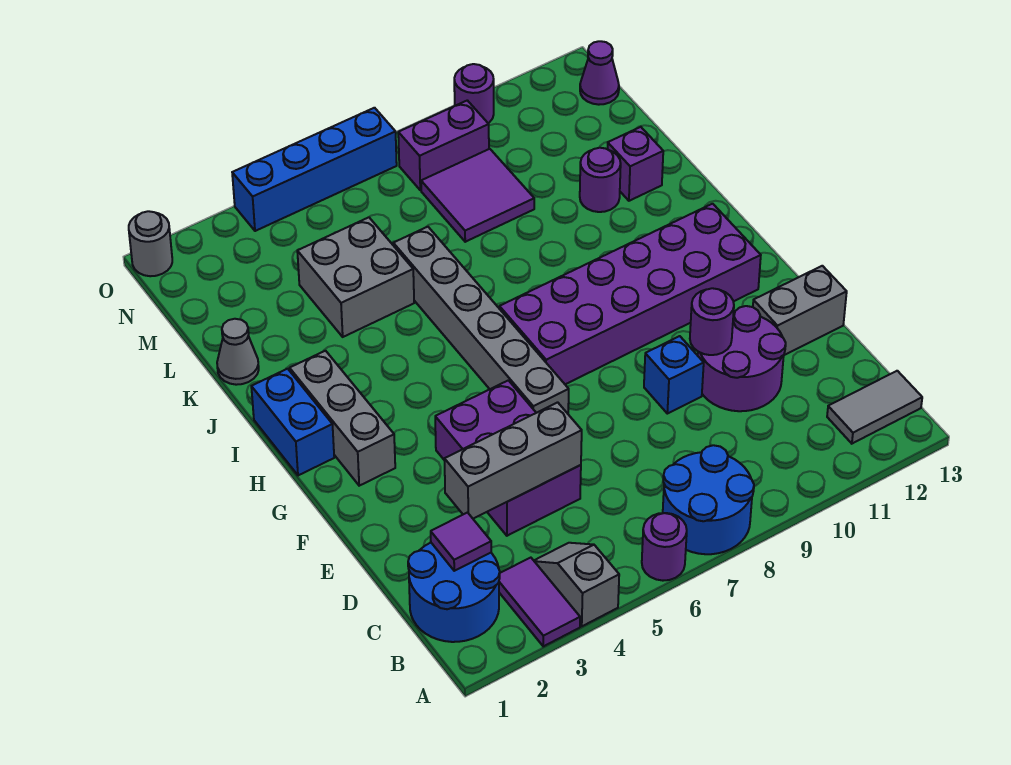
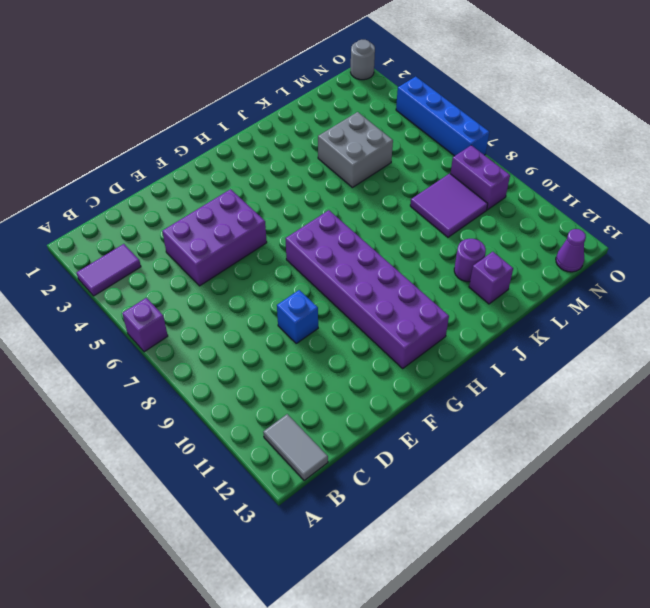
purple 1x1 brick [122,298,168,352] -> purple 1x1 round brick [642,513,687,581]
none -> grey 1x2 slope [534,543,619,626]
none -> blue 2x2 round brick [663,445,754,554]
none -> blue 2x2 round brick [408,543,500,642]

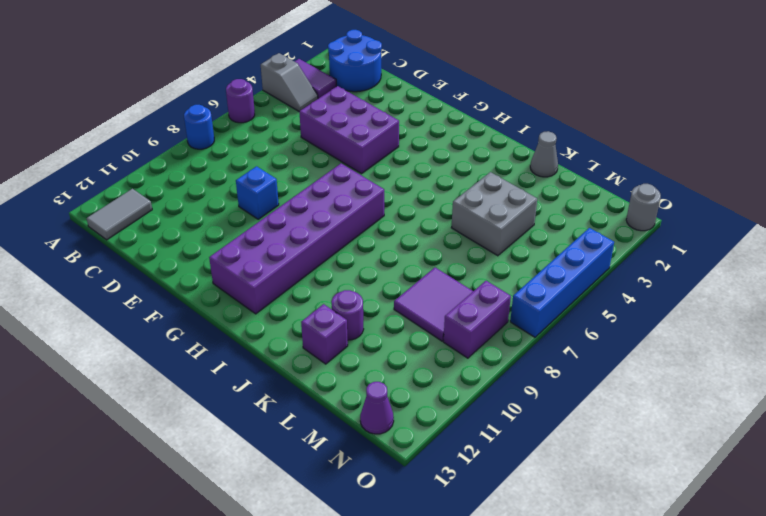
blue 1x1 round brick [184,105,214,149] -> blue 2x2 round brick [663,445,754,554]
none -> purple 2x2 round brick [698,306,786,411]
none -> grey 1x2 brick [753,266,847,355]
none -> grey 1x6 brick [393,227,569,414]

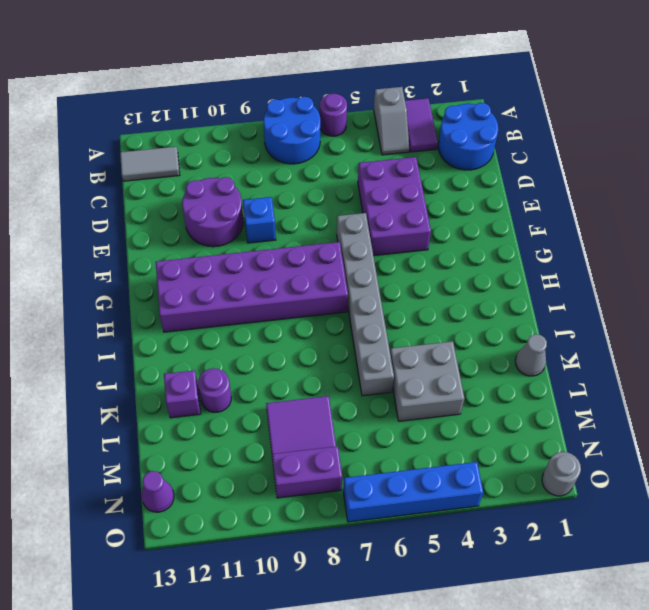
none -> grey 1x2 brick [753,266,847,355]
none -> grey 1x3 brick [290,351,395,486]
none -> blue 1x2 brick [251,369,334,475]

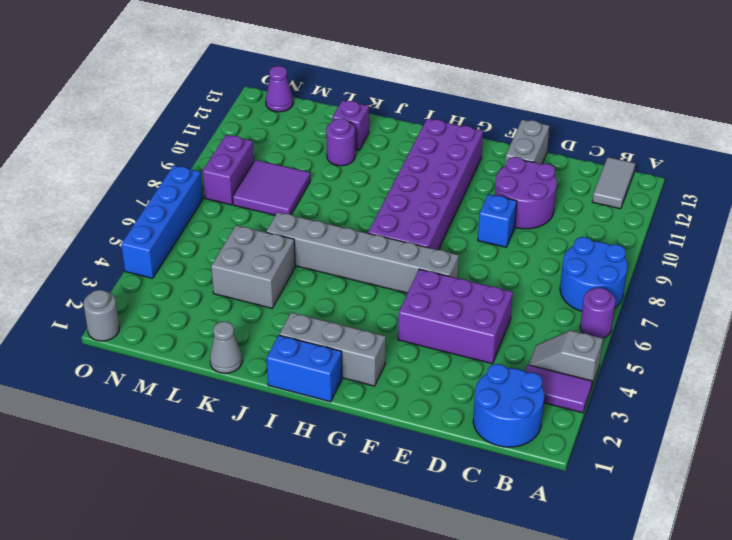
none -> purple 1x1 round brick [454,64,494,123]
none -> purple 1x1 tile [431,513,491,571]
none -> grey 1x3 brick [445,402,582,519]

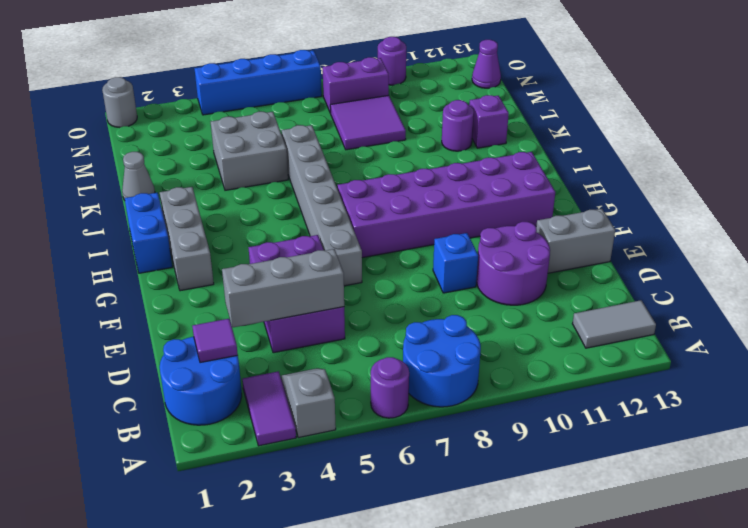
none -> purple 1x1 round brick [690,288,734,355]

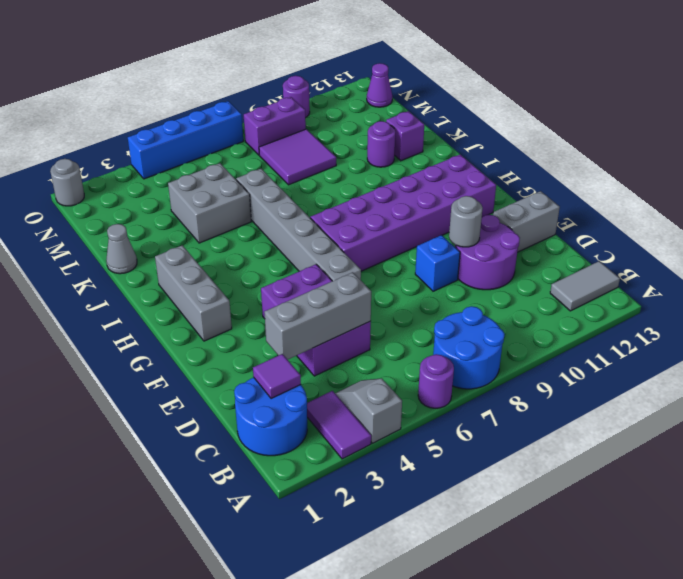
grey 1x1 round brick [449,196,483,247] -> purple 1x1 round brick [690,288,734,355]
none -> blue 1x2 brick [251,369,334,475]

